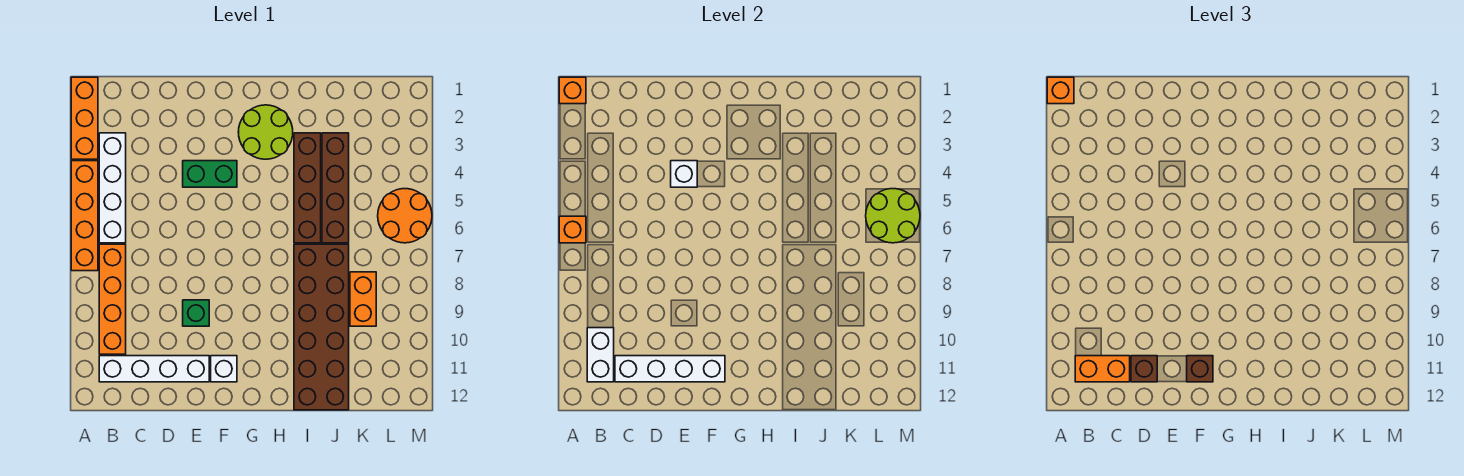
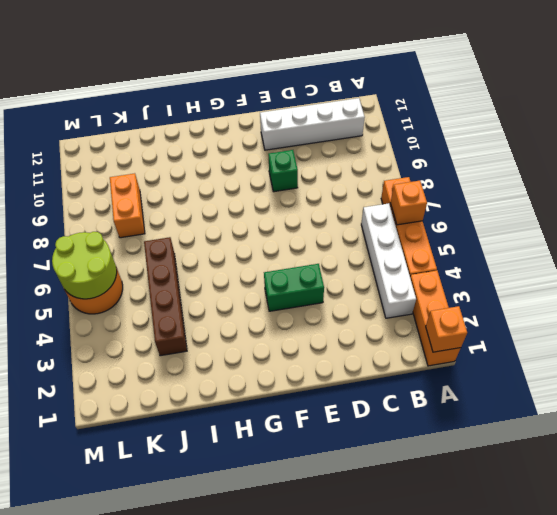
none -> orange 1x4 brick [99,244,126,354]
none -> white 1x1 brick [211,356,237,382]
none -> lime 2x2 round brick [238,105,293,159]

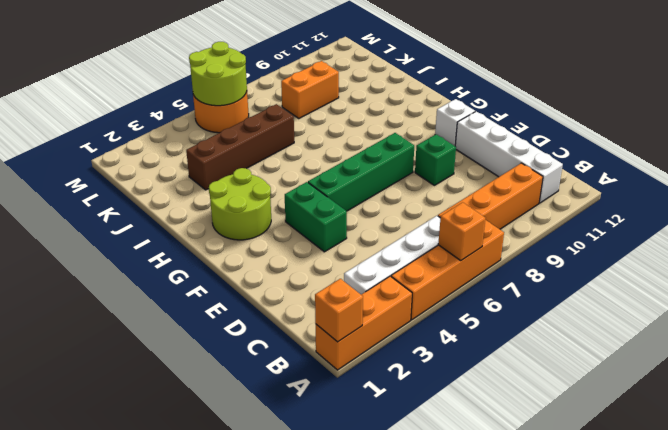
green 1x4 brick [308,133,414,211] -> none
none -> brown 1x4 brick [294,133,321,243]
none -> brown 2x6 brick [294,244,349,410]
none -> white 1x2 brick [587,328,614,382]

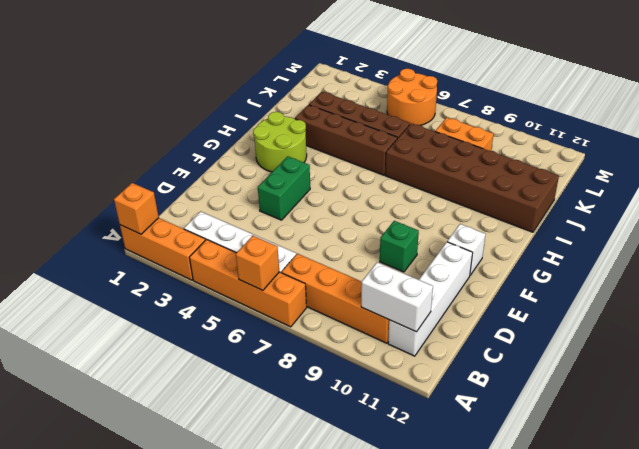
none -> white 1x4 brick [615,356,725,382]
none -> white 1x1 brick [671,161,697,187]
none -> lime 2x2 round brick [866,189,920,243]

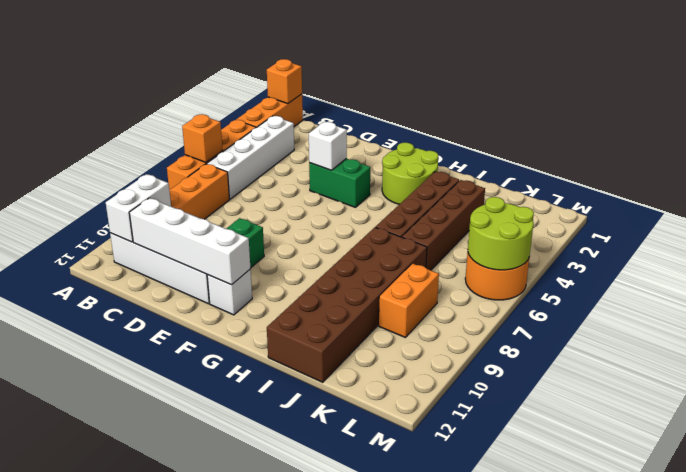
none -> orange 1x1 brick [1047,77,1074,104]
none -> orange 1x2 brick [1075,356,1130,382]
none -> brown 1x1 brick [1131,356,1157,382]

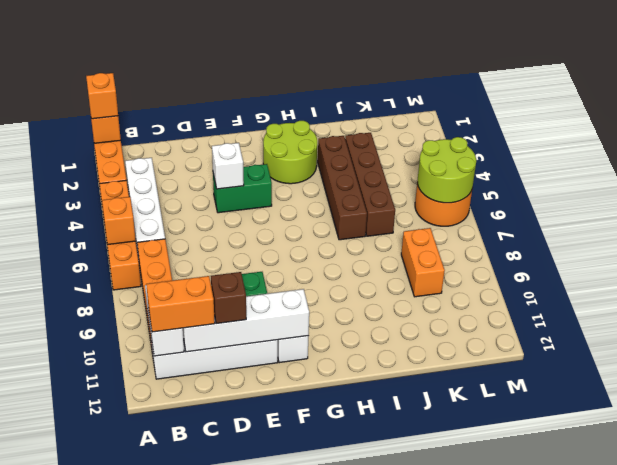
none -> brown 2x6 brick [294,244,349,410]
none -> brown 1x1 brick [1187,356,1213,382]

